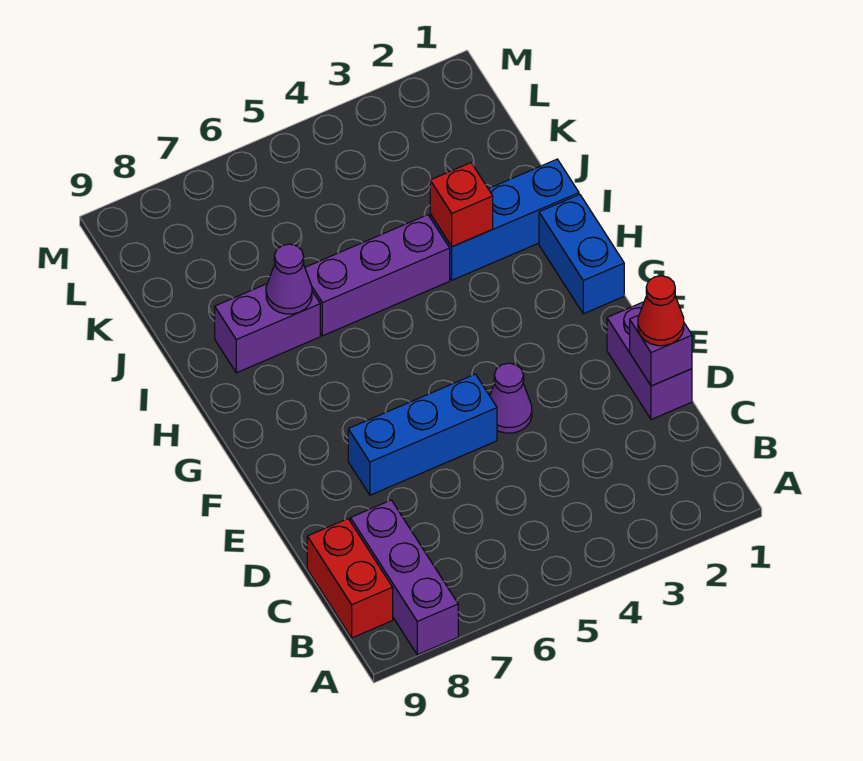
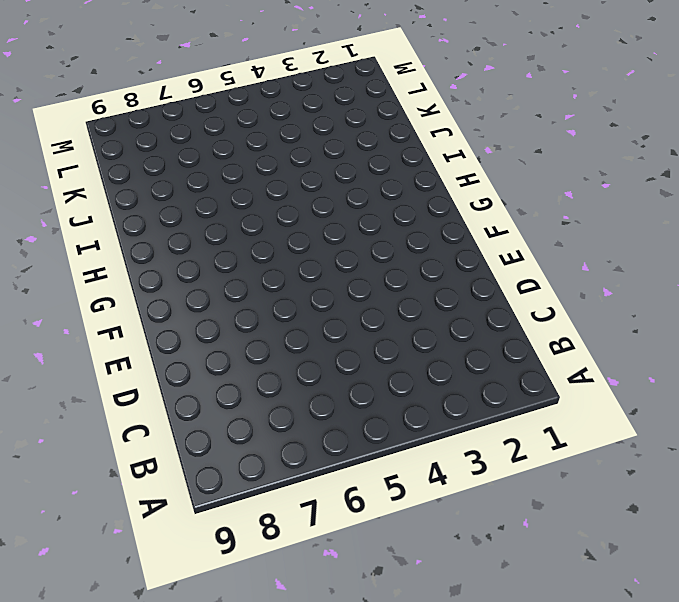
none -> purple 1x3 brick [350,500,458,655]
none -> red 1x2 brick [307,519,393,638]
none -> purple 1x2 brick [607,302,692,420]

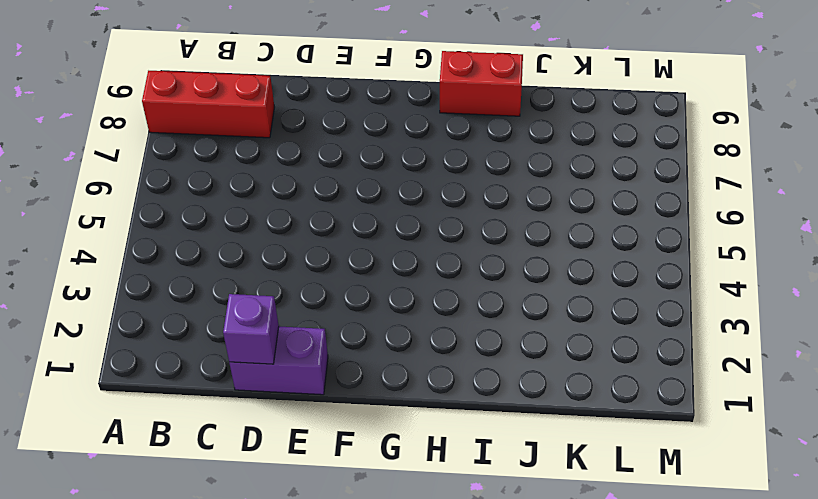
red 1x3 brick [142,71,274,138] -> purple 1x3 brick [350,500,458,655]
red 1x2 brick [440,51,523,116] -> red 1x2 brick moved to [307,519,393,638]
none -> purple 1x1 cone [490,363,532,433]
none -> blue 1x3 brick [348,374,497,495]
none -> blue 1x2 brick [539,195,624,314]

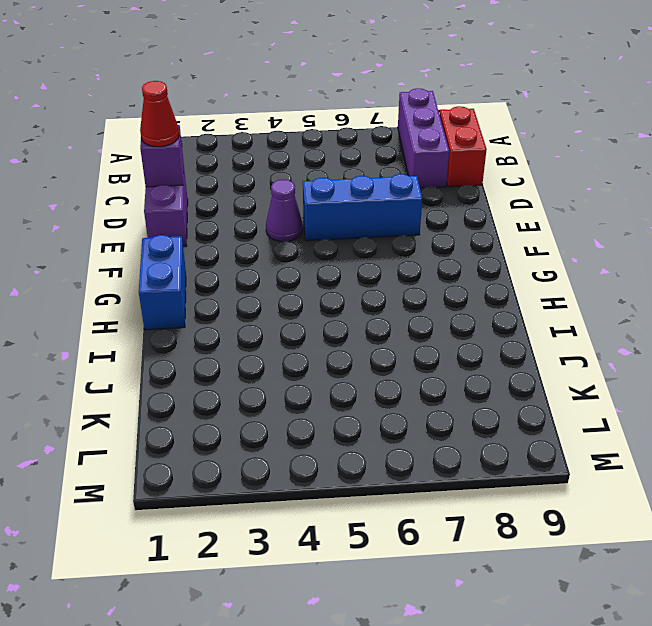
none -> blue 1x3 brick [430,159,579,280]
none -> purple 1x3 brick [305,215,450,336]
none -> purple 1x2 brick [215,284,320,373]

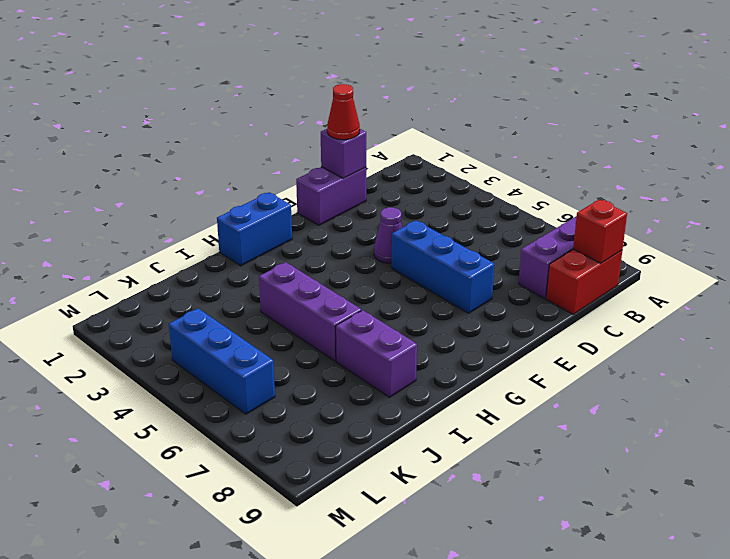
red 1x1 brick [573,200,627,263] -> red 1x1 brick moved to [430,163,493,247]
blue 1x3 brick [169,308,275,414] -> blue 1x3 brick moved to [430,159,579,280]
none -> purple 1x1 cone [266,244,312,314]

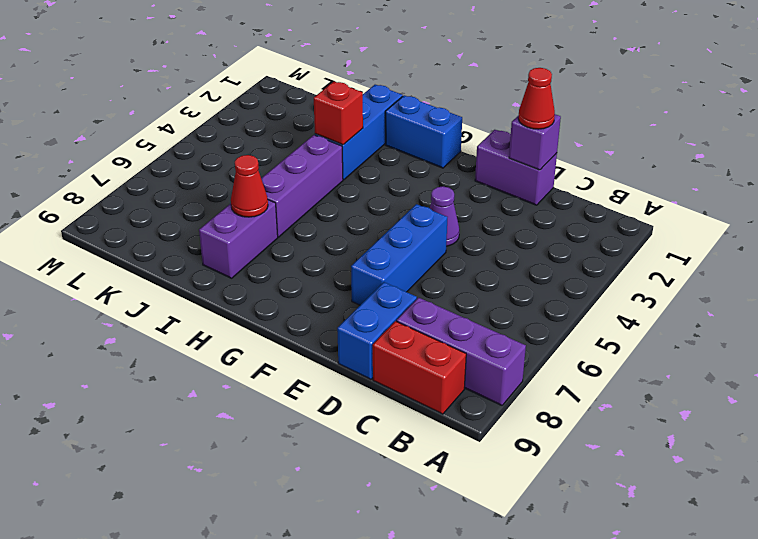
blue 1x2 brick [337,282,417,379] -> none
red 1x1 cone [231,155,268,217] -> purple 1x1 cone [266,244,312,314]

